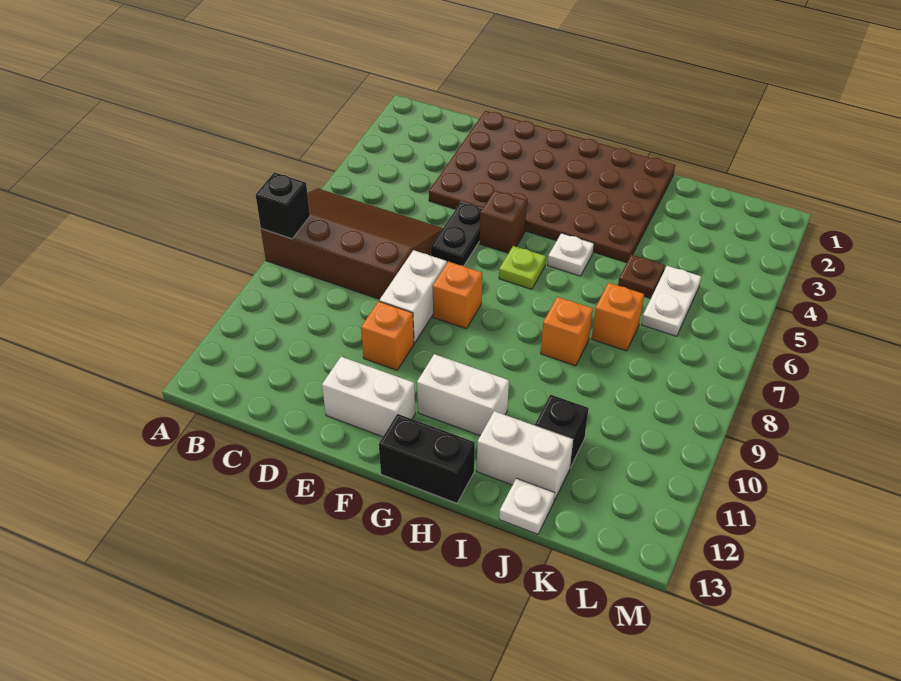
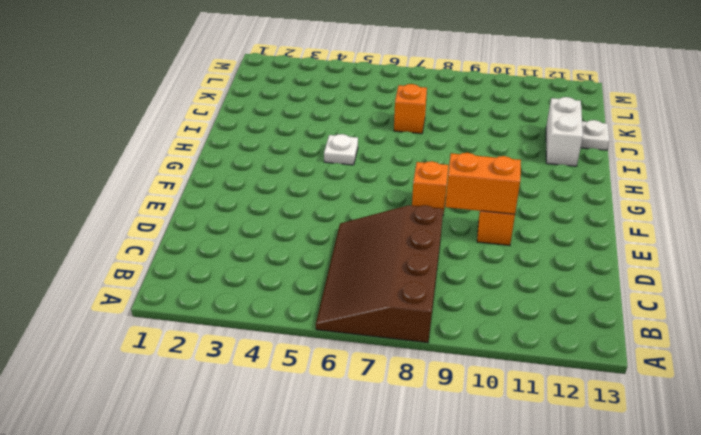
orange 1x2 brick [445,153,521,214] -> none
none -> brown 4x6 plate [429,111,675,263]
none -> black 1x2 plate [431,202,482,266]
none -> white 1x2 brick [379,250,447,343]

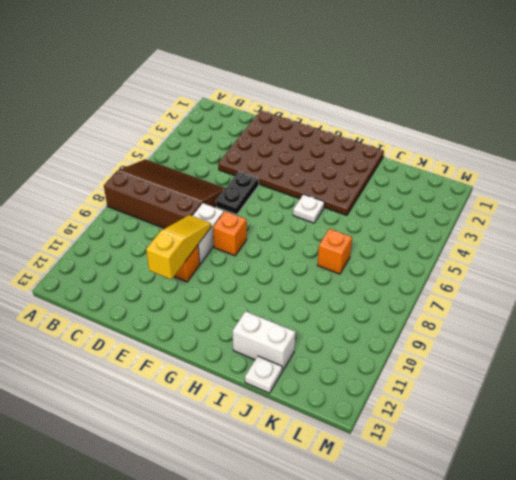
yellow 1x3 slope [146,215,211,279] -> none
none -> white 1x2 brick [322,357,415,437]
none -> brown 1x1 brick [480,190,527,253]
none -> lime 1x1 plate [499,246,546,289]

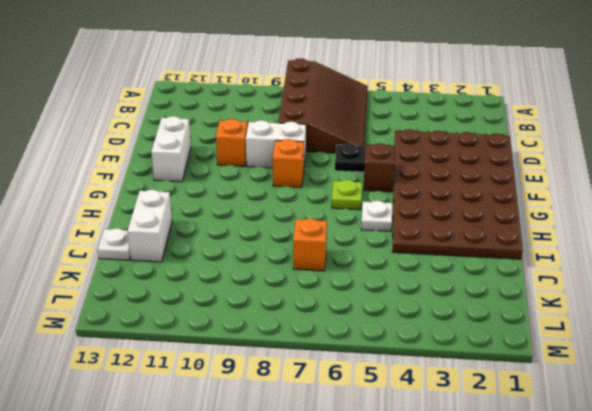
none -> white 1x2 brick [417,354,509,436]
none -> black 1x2 brick [379,414,475,503]
none -> orange 1x1 brick [541,297,593,366]

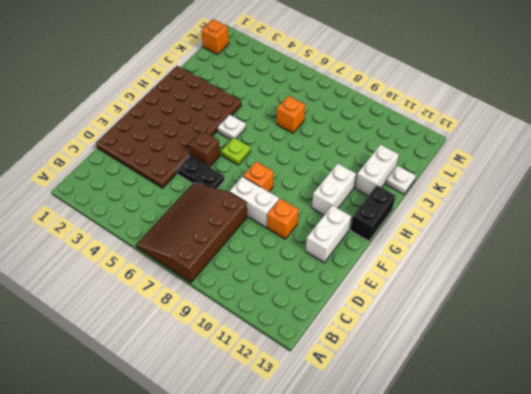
orange 1x1 brick [201,19,229,54] -> orange 1x1 brick moved to [541,297,593,366]
none -> brown 1x1 plate [618,255,665,298]
none -> black 1x1 brick [535,395,589,467]
none -> white 1x2 plate [641,266,701,336]

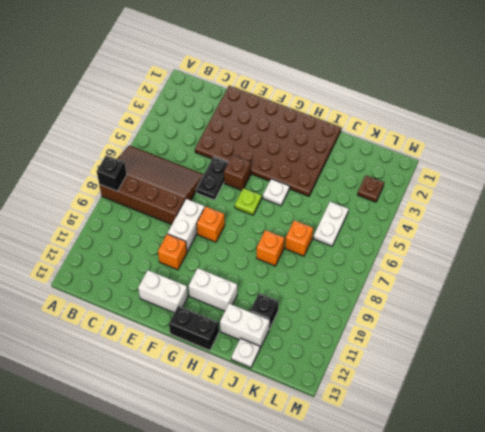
brown 1x1 plate [357,175,384,202] -> brown 1x1 plate moved to [618,255,665,298]

